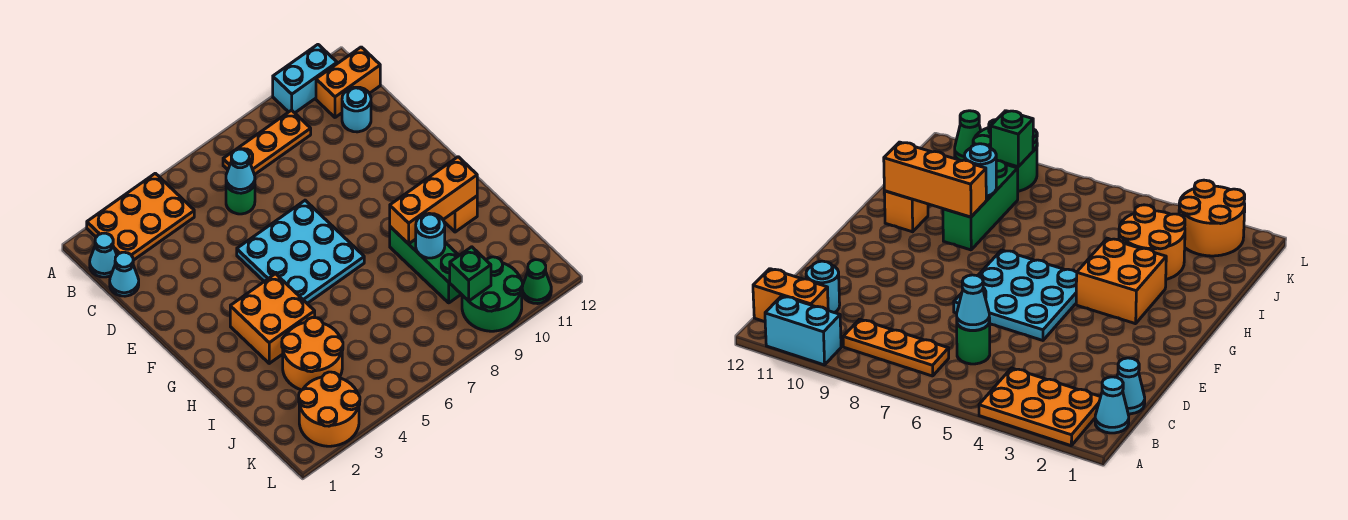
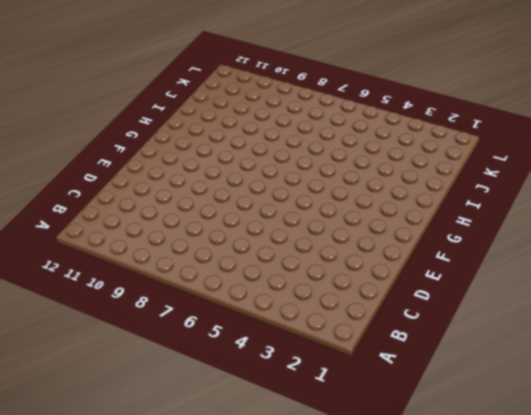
none -> orange 2x3 plate [87,173,194,260]
none -> cyan 1x2 brick [273,45,337,113]
none -> cyan 1x1 cone [90,233,117,277]

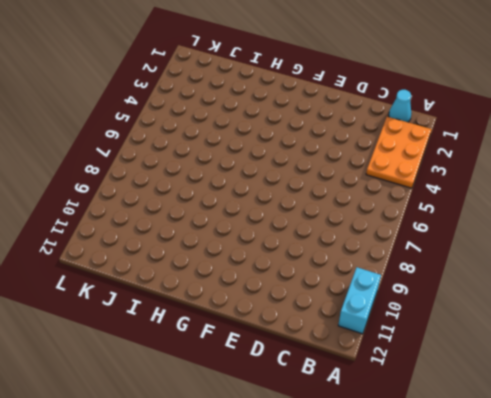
none -> orange 1x3 plate [223,110,311,175]
none -> orange 1x2 brick [316,47,380,117]
none -> cyan 1x1 cone [110,252,139,296]

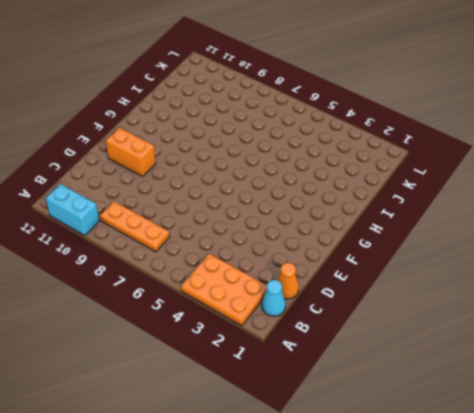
orange 1x1 cone [278,263,299,299] -> cyan 1x1 cone [110,252,139,296]
orange 1x2 brick [106,128,156,176] -> orange 1x2 brick moved to [316,47,380,117]
none -> green 1x1 round brick [226,184,255,214]
none -> cyan 1x1 round brick [342,87,371,132]
none -> cyan 3x3 plate [237,200,364,303]

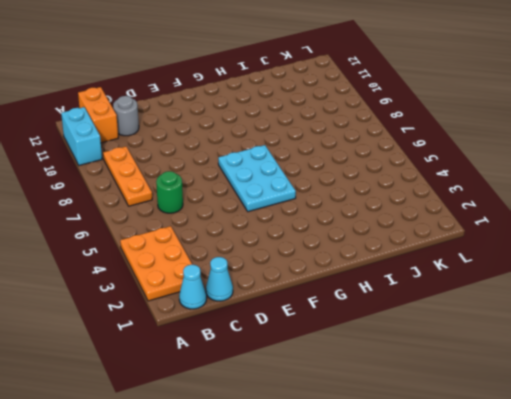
grey 1x1 round brick [113,96,139,136] -> cyan 1x1 round brick [342,87,371,132]
cyan 2x3 plate [218,145,296,212] -> cyan 3x3 plate [237,200,364,303]
none -> orange 2x2 brick [230,274,315,363]
none -> green 1x3 brick [390,227,461,303]
none -> orange 1x1 brick [443,196,477,232]

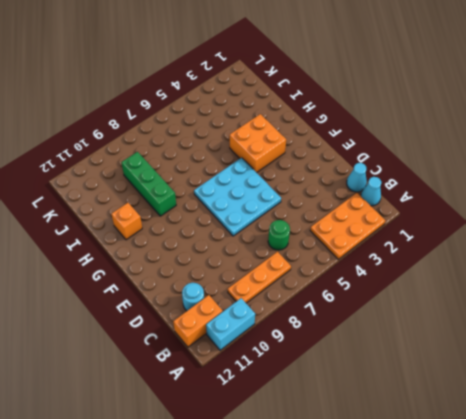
none -> orange 2x2 round brick [282,317,343,390]
none -> orange 2x2 round brick [299,372,360,446]
none -> green 2x2 round brick [462,257,523,331]

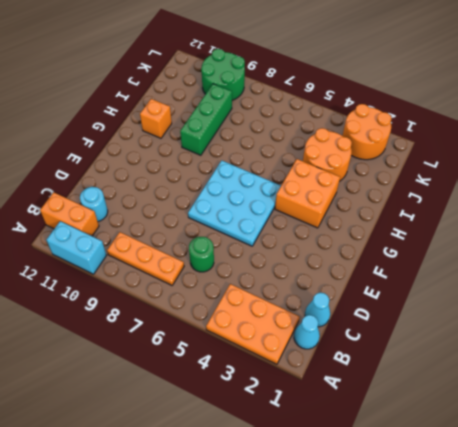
none -> green 1x1 cone [522,260,551,304]
none -> cyan 1x1 cone [226,149,255,193]
none -> orange 1x3 brick [390,157,477,244]

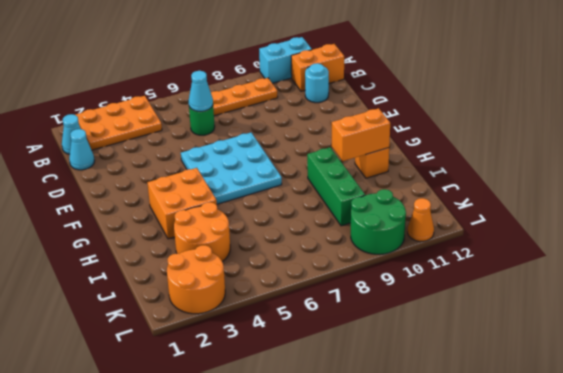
orange 1x2 brick [332,108,390,161] -> orange 1x3 brick [390,157,477,244]
orange 1x1 cone [408,198,434,241] -> green 1x1 cone [522,260,551,304]
none -> cyan 1x1 round brick [416,213,445,258]
none -> green 1x1 brick [450,247,491,301]

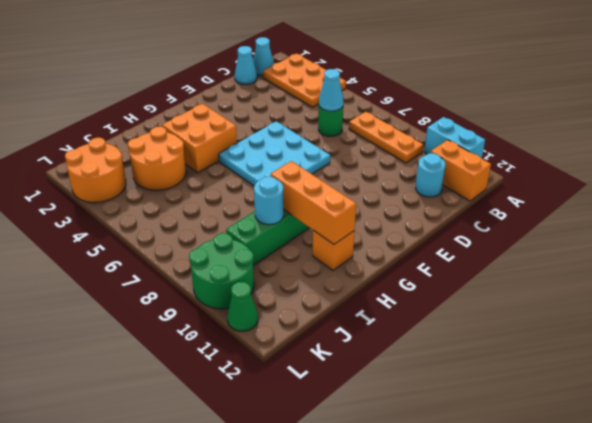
none -> green 1x1 brick [450,247,491,301]

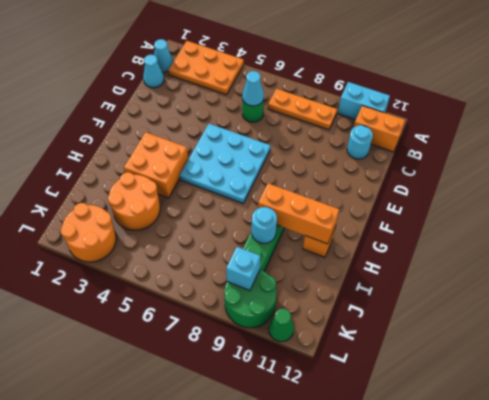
cyan 1x1 brick [226,247,260,291] -> green 1x1 brick [450,247,491,301]

